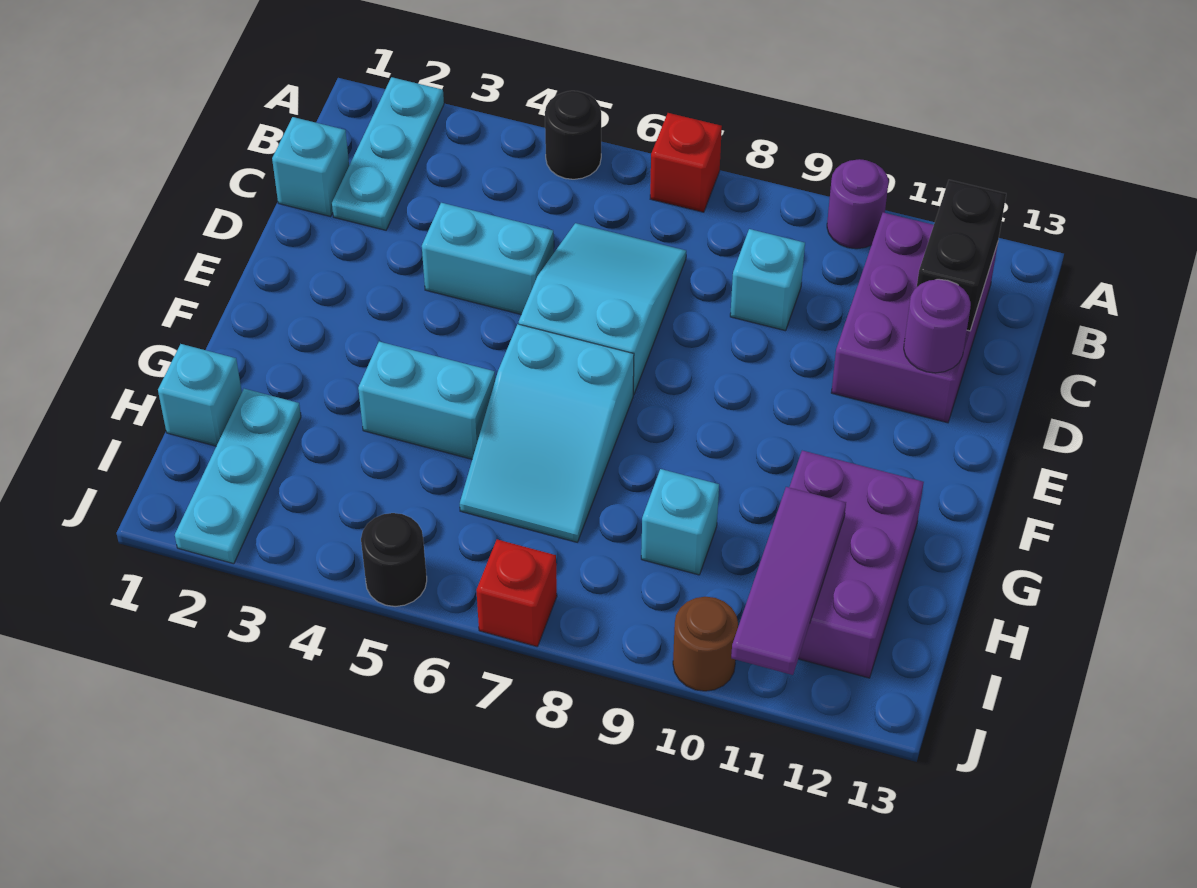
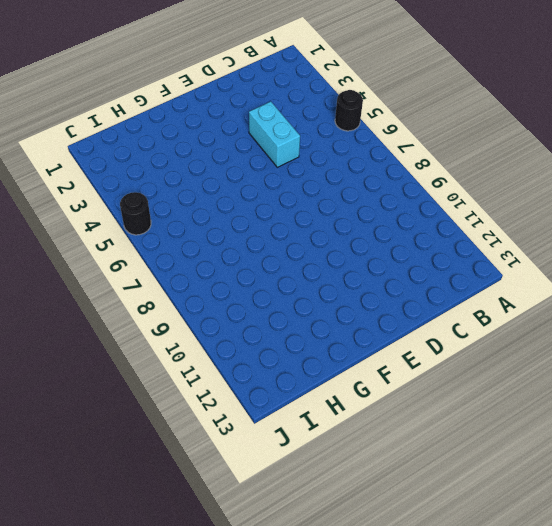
none -> cyan 1x3 plate [332,77,444,230]
none -> red 1x1 brick [650,113,722,212]
none -> purple 1x1 round brick [827,159,889,249]

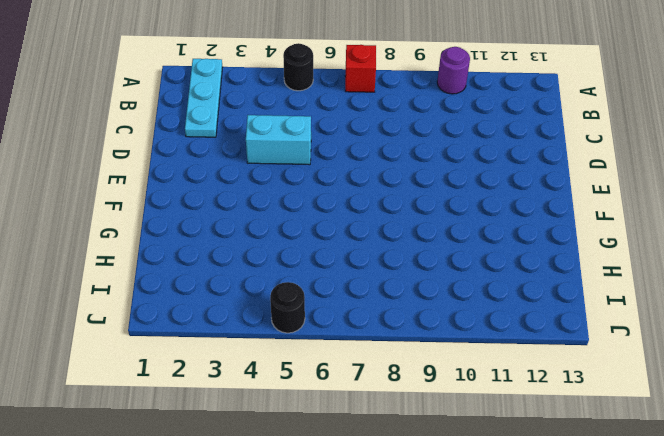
none -> purple 2x3 brick [831,213,998,423]
none -> cyan 1x1 brick [272,117,349,217]
none -> cyan 2x3 slope [519,223,686,395]

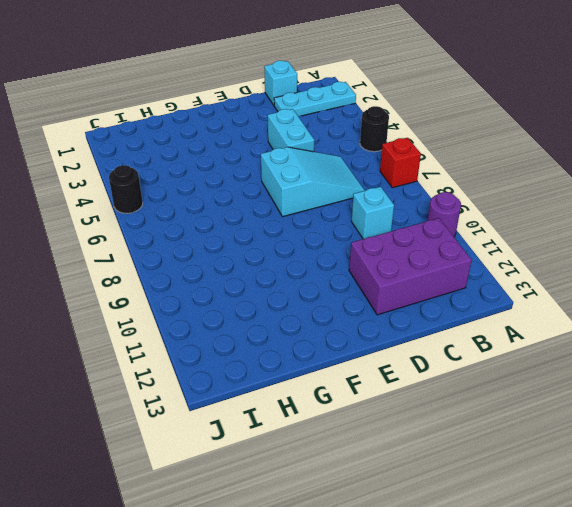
none -> cyan 2x3 slope [460,324,634,542]
none -> cyan 1x2 brick [358,342,495,459]
none -> purple 2x3 brick [789,451,924,678]

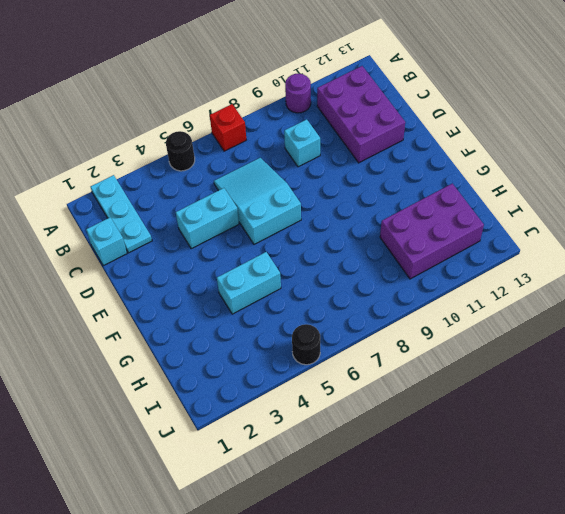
purple 2x3 brick [380,184,484,279] -> purple 2x3 brick turned to [789,451,924,678]
none -> cyan 2x3 slope [460,324,634,542]
none -> cyan 1x1 brick [158,344,242,446]
none -> cyan 1x3 plate [175,389,301,564]

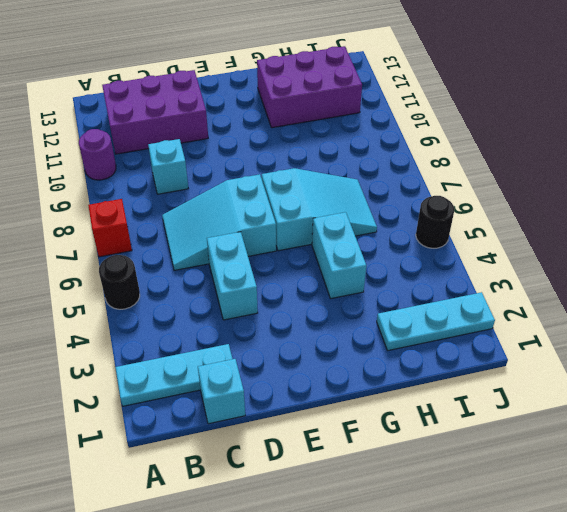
none -> cyan 1x1 brick [158,344,242,446]
none -> cyan 1x1 brick [641,469,719,575]
none -> red 1x1 brick [476,540,557,647]

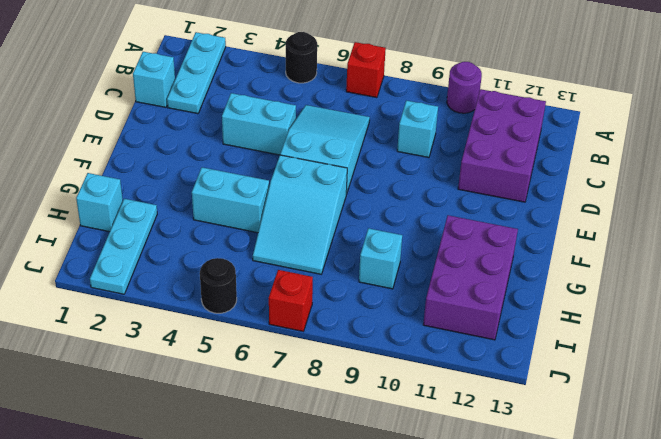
none -> brown 1x1 round brick [673,597,738,691]
none -> black 1x2 brick [917,180,1006,331]
none -> purple 1x1 round brick [904,279,971,373]

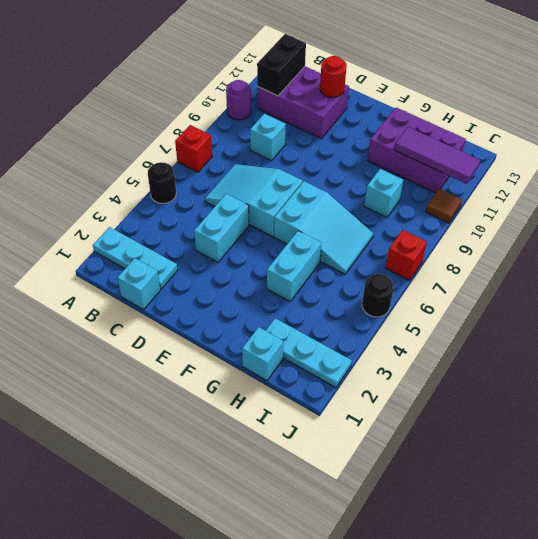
black 1x2 brick [257,34,306,96] -> black 1x2 brick turned to [917,180,1006,331]
red 1x1 round brick [320,56,347,97] -> purple 1x1 round brick [904,279,971,373]
brown 1x1 tile [426,188,462,223] -> brown 1x1 round brick [673,597,738,691]

